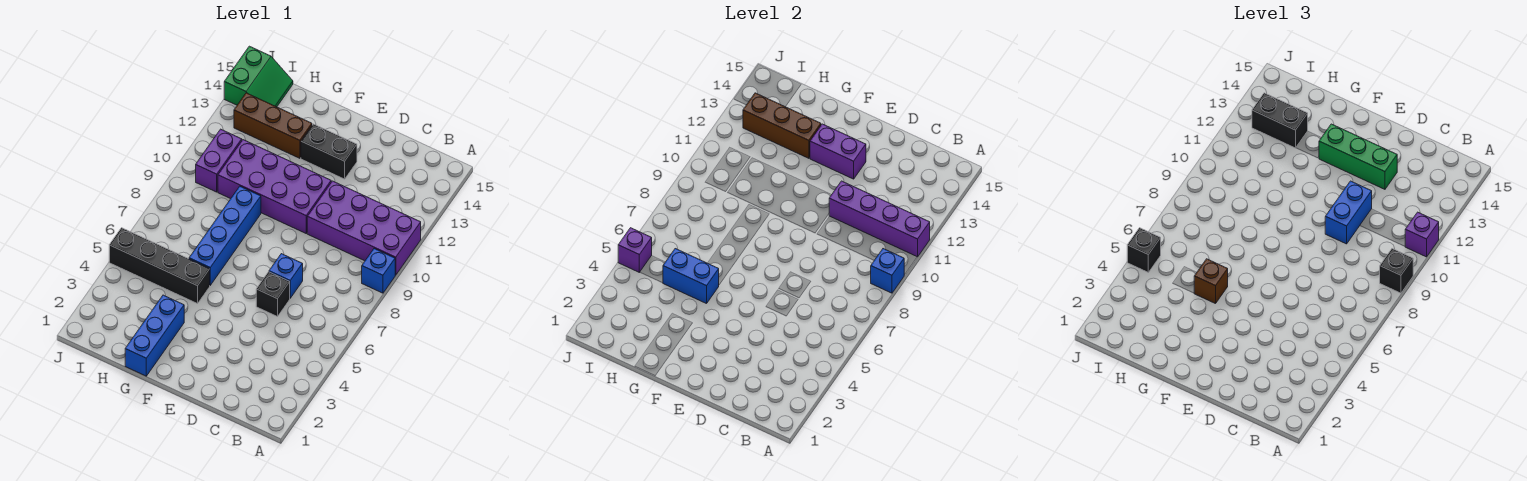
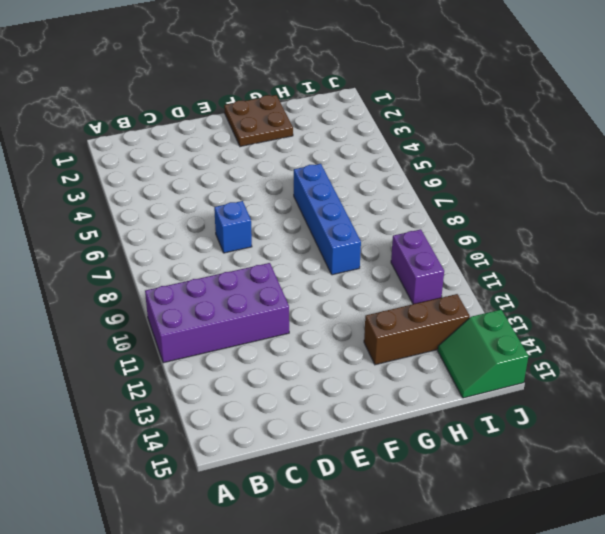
brown 2x2 plate [224,95,293,147] -> blue 1x3 brick [125,295,184,376]
none -> blue 1x1 brick [362,249,395,293]
none -> black 1x1 brick [256,272,290,317]
none -> purple 2x4 brick [218,140,331,233]

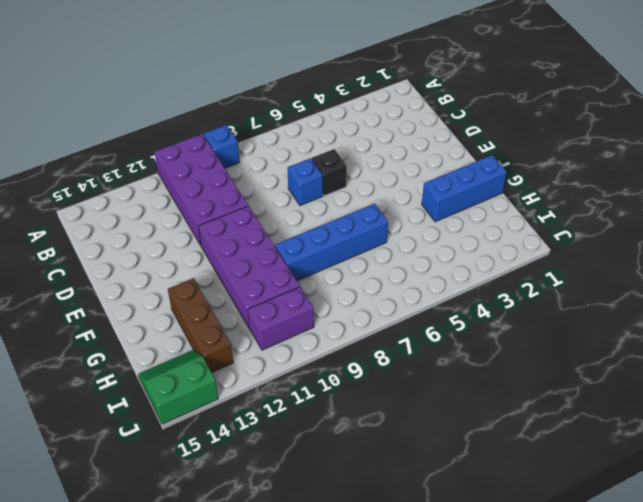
none -> black 1x2 brick [301,124,357,179]
none -> black 1x4 brick [109,228,210,304]
none -> blue 1x1 brick [871,249,904,293]

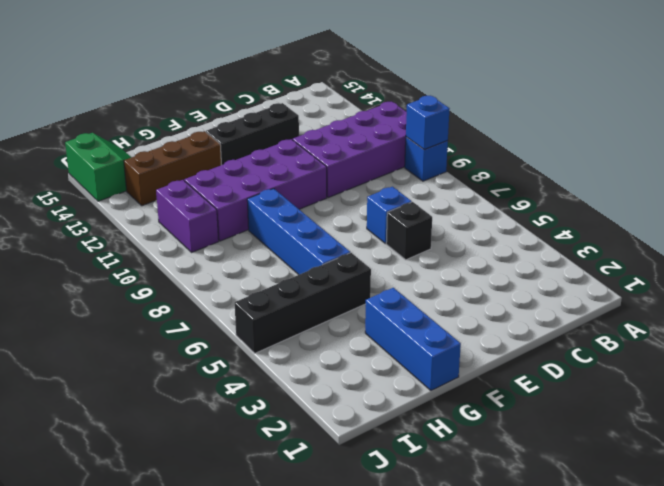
black 1x3 brick [206,103,299,165] -> black 1x2 brick [301,124,357,179]
none -> purple 1x4 brick [829,181,930,257]
none -> purple 1x2 brick [810,124,866,179]
none -> blue 1x2 brick [663,249,719,304]

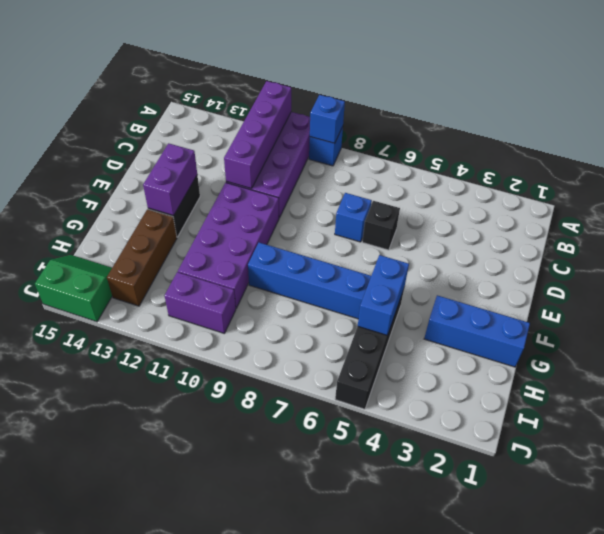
none -> brown 1x3 brick [743,93,821,158]
none -> purple 1x1 brick [618,228,652,272]
none -> black 1x1 brick [1380,249,1413,293]

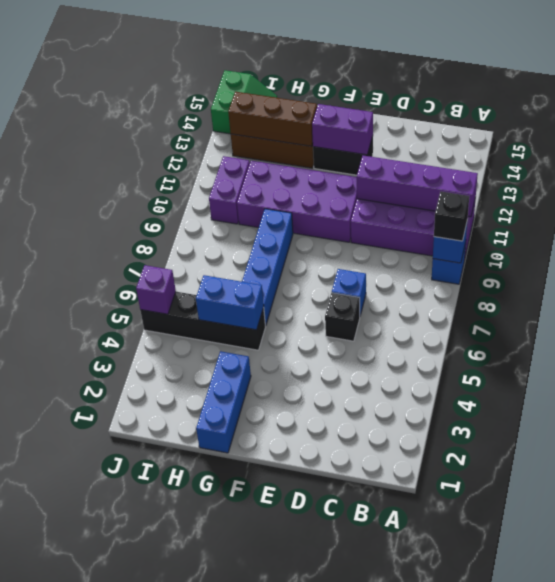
none -> purple 1x1 brick [1405,212,1439,257]
none -> blue 1x2 brick [1325,181,1372,244]
none -> green 1x3 brick [1319,124,1397,189]

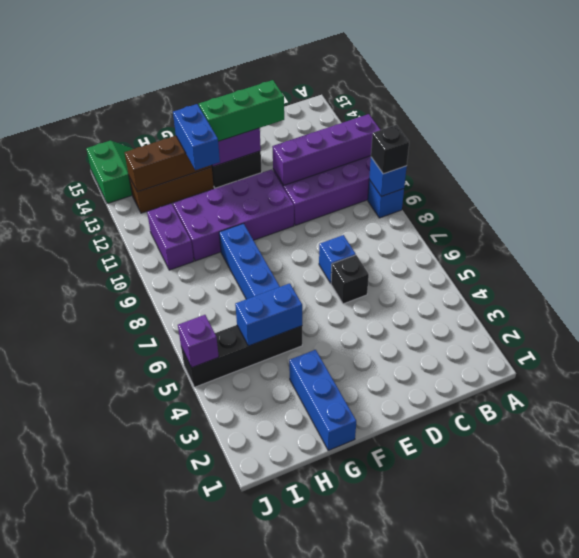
blue 1x2 brick [173,104,220,170] -> blue 1x2 brick moved to [1325,181,1372,244]
none -> purple 1x1 brick [1405,212,1439,257]
none -> brown 1x1 brick [1194,259,1228,304]
none -> black 1x2 brick [1252,93,1308,148]

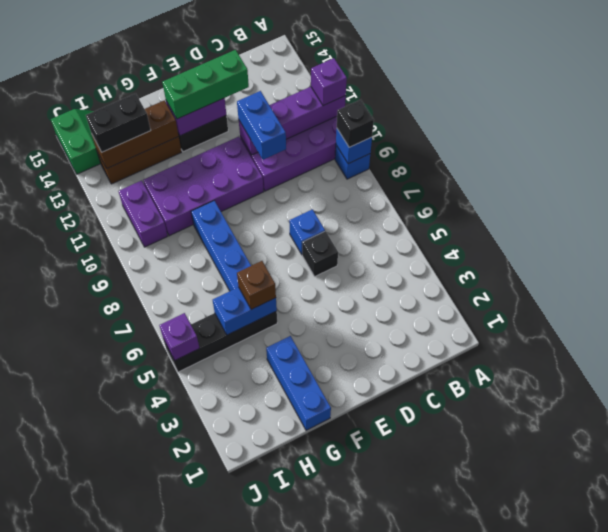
none -> black 1x1 brick [1127,228,1161,272]

